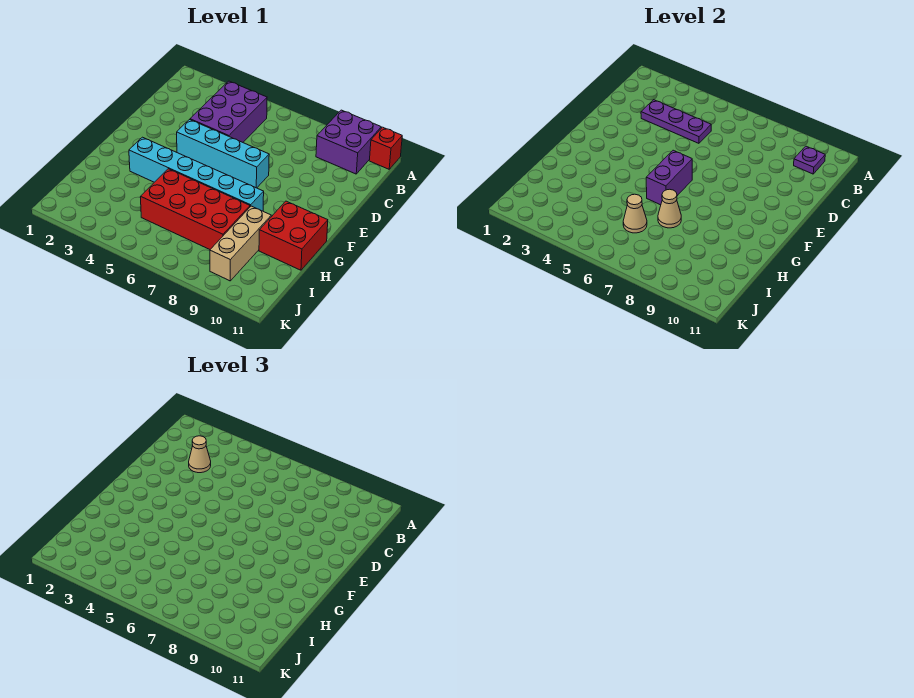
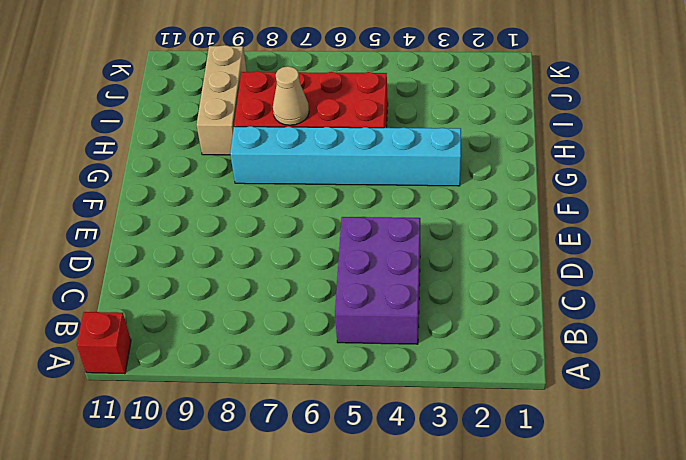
none -> purple 2x2 brick [316,110,381,174]
none -> cyan 1x4 brick [177,120,269,188]
none -> red 2x2 brick [259,201,328,270]

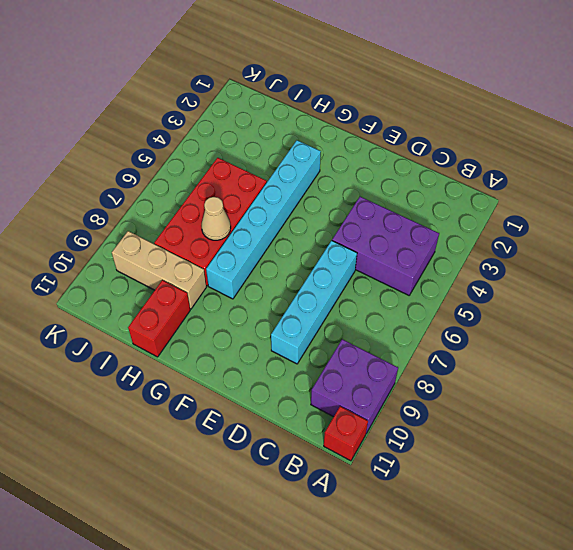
cyan 1x4 brick [271,241,357,364] -> cyan 1x4 brick moved to [177,120,269,188]
red 1x2 brick [128,280,190,357] -> red 2x2 brick [259,201,328,270]
none -> purple 1x1 plate [794,146,825,174]
none -> purple 1x3 plate [641,100,711,143]
none -> purple 1x2 brick [646,150,692,205]

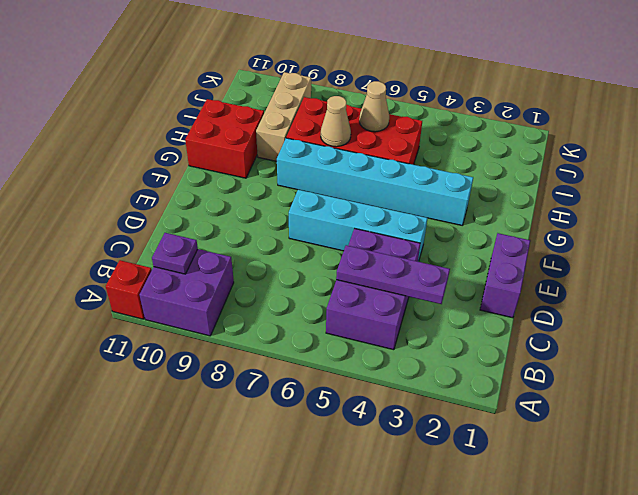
purple 1x2 brick [480,233,530,318] -> purple 1x2 brick moved to [646,150,692,205]
none -> tan 1x1 cone [189,436,211,473]

